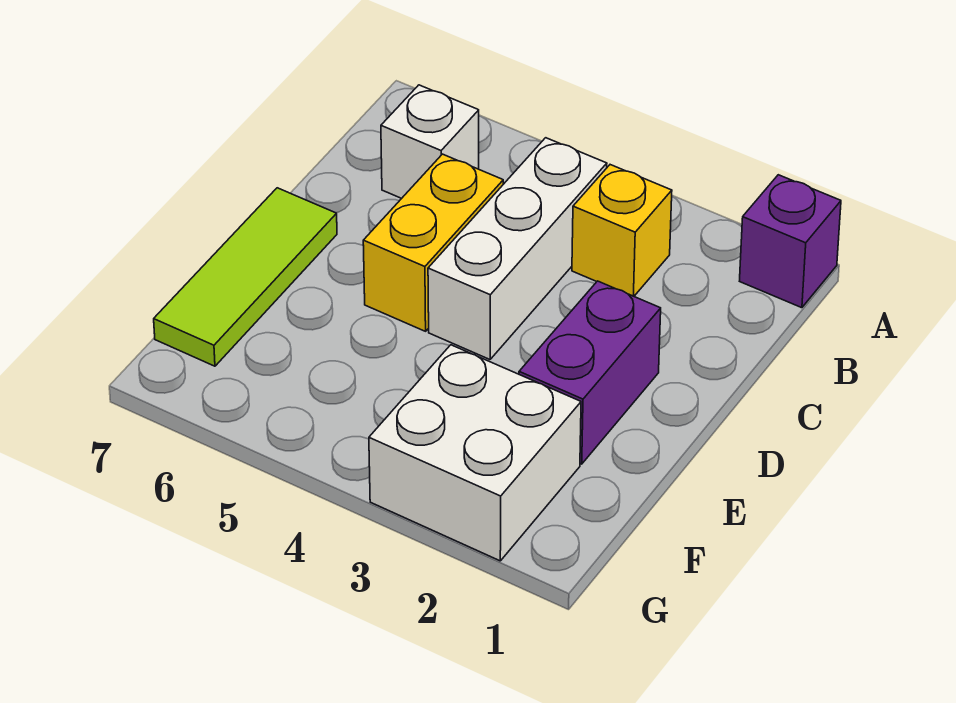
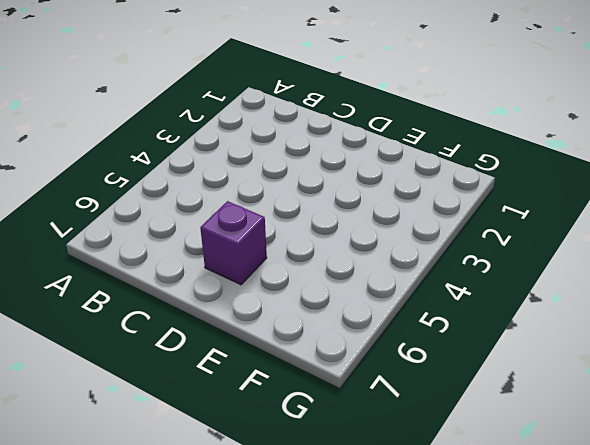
purple 1x1 brick [200,201,267,285] -> purple 1x1 brick moved to [740,175,841,308]
none -> yellow 1x1 brick [572,165,672,296]
none -> white 1x3 brick [428,138,607,359]

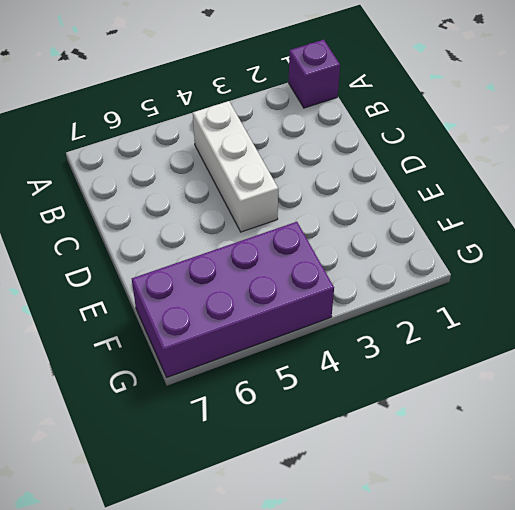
purple 2x4 brick [132,222,334,377] -> lime 1x3 tile [154,188,337,366]
none -> yellow 1x1 brick [572,165,672,296]
none -> white 1x1 brick [381,85,479,198]

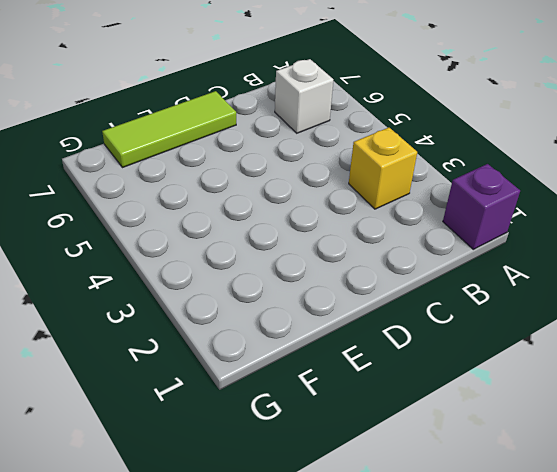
none -> white 1x3 brick [428,138,607,359]
none -> yellow 1x2 brick [363,154,503,331]

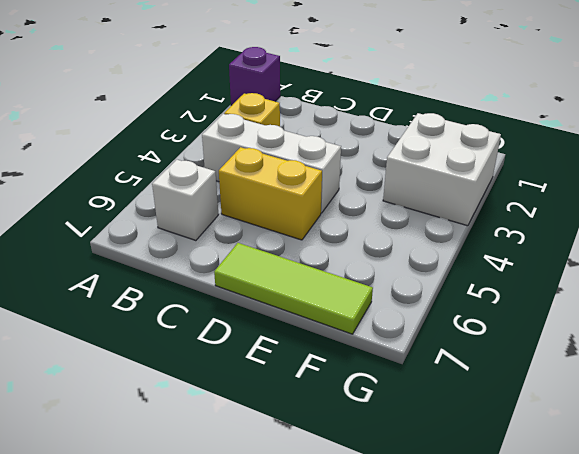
none -> purple 1x2 brick [519,281,661,464]

